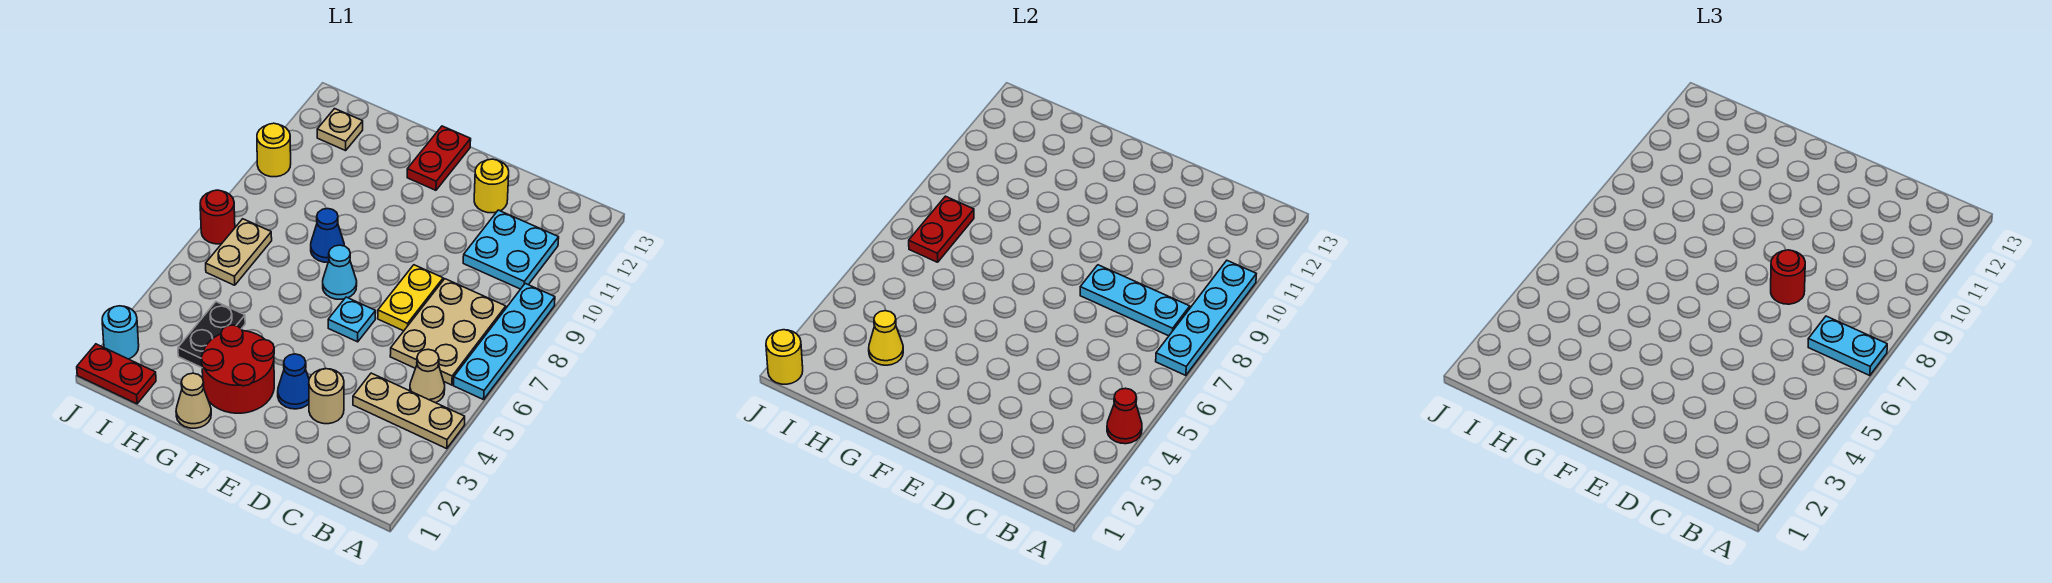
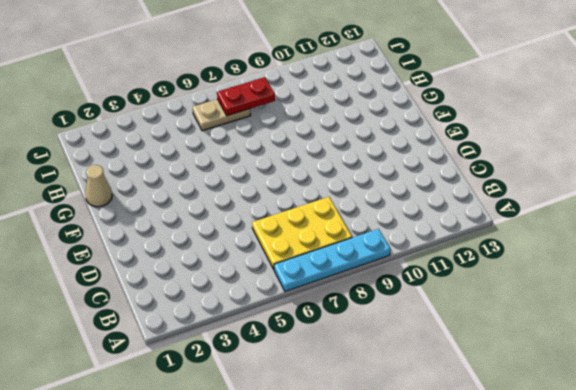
yellow 2x3 plate [252,197,352,269] -> tan 2x3 plate [390,279,506,385]
none -> tan 1x3 plate [353,373,465,449]
none -> tan 1x1 cone [410,349,445,403]
none -> cyan 2x2 plate [463,210,559,289]
none -> tan 1x1 round brick [309,369,344,424]

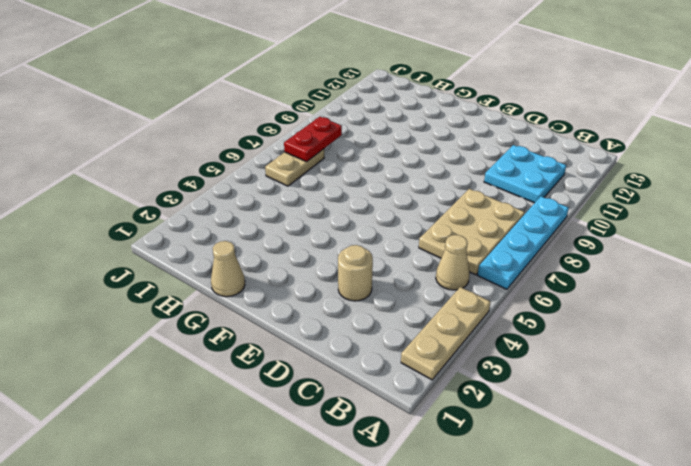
tan 1x3 plate [401,287,490,380] -> tan 1x3 plate turned to [353,373,465,449]
none -> yellow 1x2 plate [378,265,443,331]
none -> yellow 1x1 round brick [474,159,509,213]
none -> blue 1x1 cone [278,354,309,409]
none -> cyan 1x1 plate [328,297,376,342]

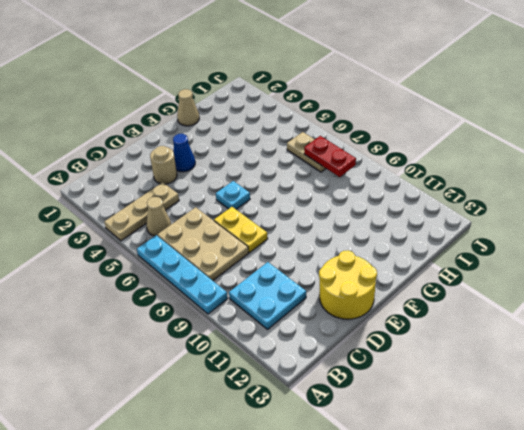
yellow 2x2 round brick [319,250,377,319] -> yellow 1x1 round brick [474,159,509,213]
none -> red 2x2 round brick [201,325,274,413]
none -> cyan 1x1 cone [323,245,357,299]
none -> red 1x2 plate [407,126,471,190]
none -> blue 1x1 cone [311,209,344,262]

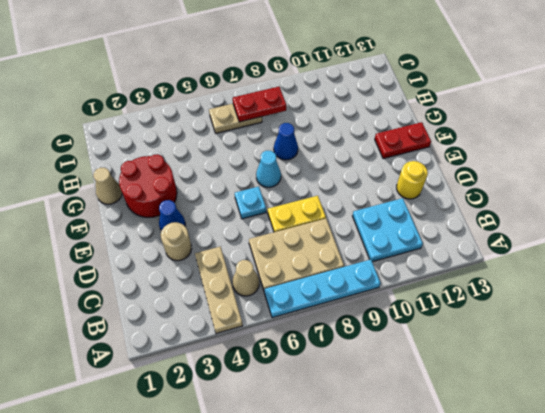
none -> black 1x2 plate [178,302,245,368]
none -> red 1x2 plate [77,344,156,404]
none -> tan 1x1 plate [317,109,363,151]
none -> cyan 1x1 round brick [102,306,139,359]

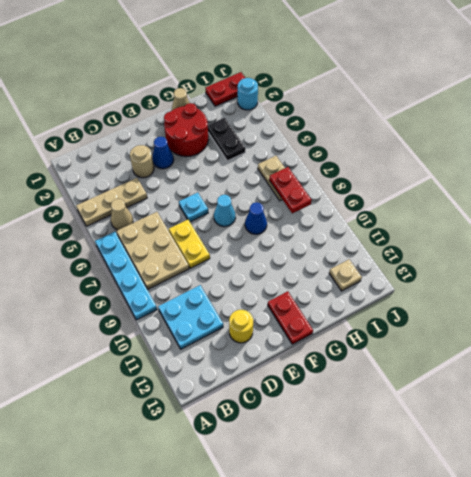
none -> red 1x1 round brick [200,190,235,244]
none -> yellow 1x1 round brick [257,123,291,177]
none -> red 1x1 cone [1107,388,1142,444]
none -> cyan 1x4 plate [1156,261,1256,376]

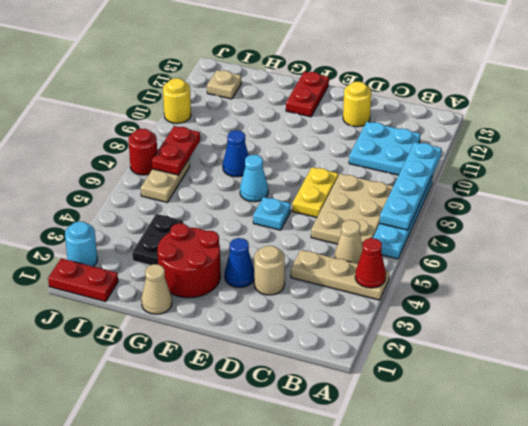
none -> cyan 1x3 plate [1080,265,1190,336]
none -> yellow 1x1 cone [869,310,903,365]
none -> yellow 1x1 round brick [766,330,803,384]
none -> cyan 1x2 plate [1808,316,1887,376]

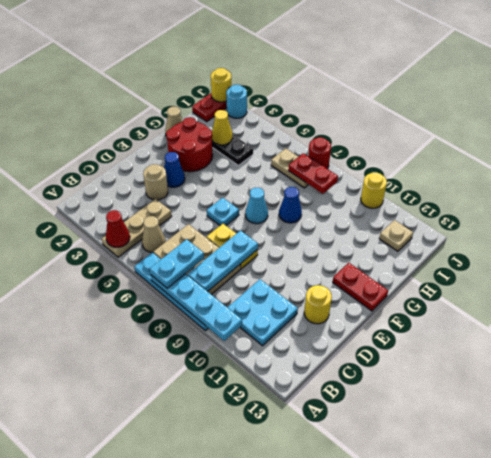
none -> red 1x1 round brick [1771,250,1805,304]

